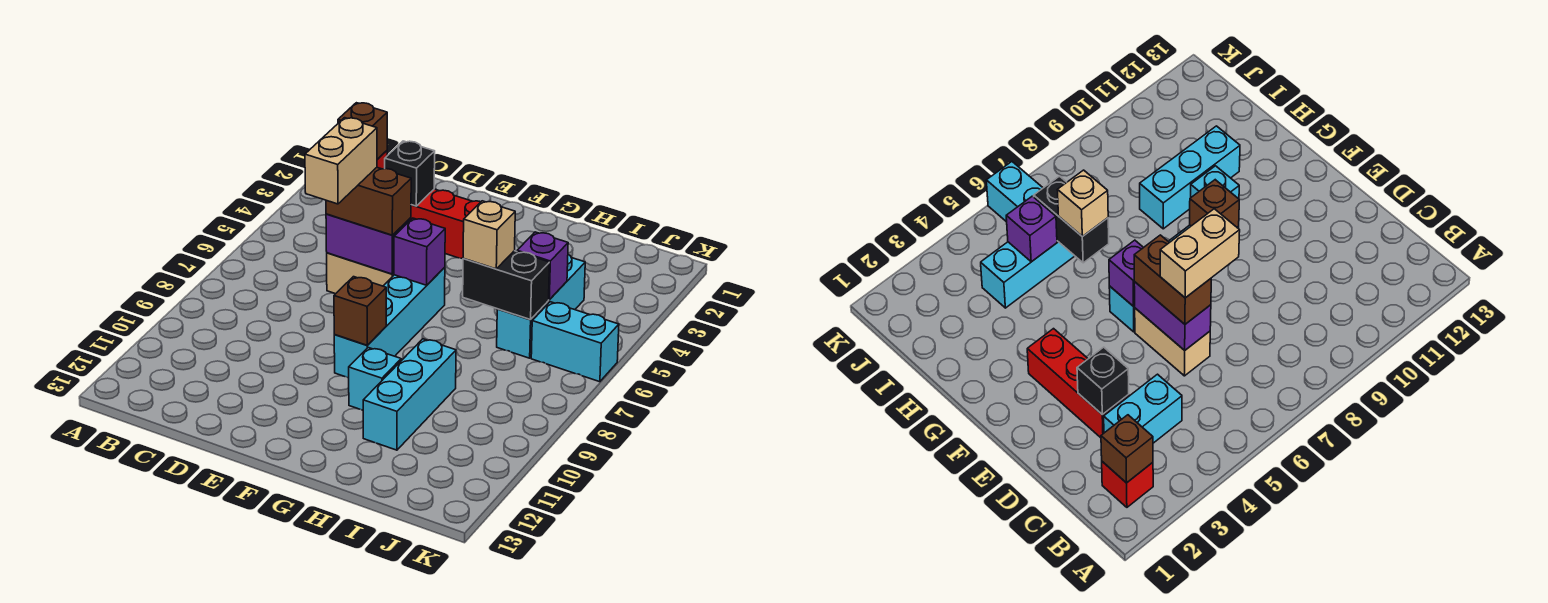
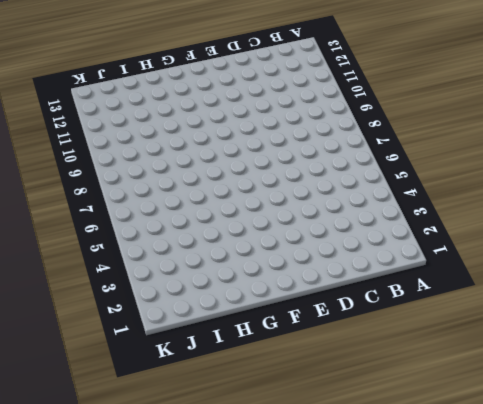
none -> red 1x1 brick [1102,462,1153,507]
none -> cyan 1x2 brick [1104,374,1182,443]
none -> red 1x3 brick [411,189,480,259]

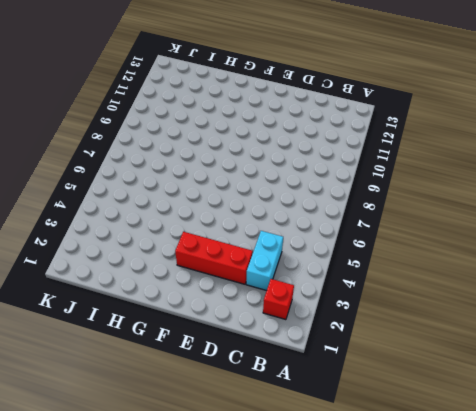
none -> tan 1x2 brick [327,253,394,294]
none -> cyan 1x4 brick [334,267,445,378]
none -> cyan 1x1 brick [349,348,401,410]

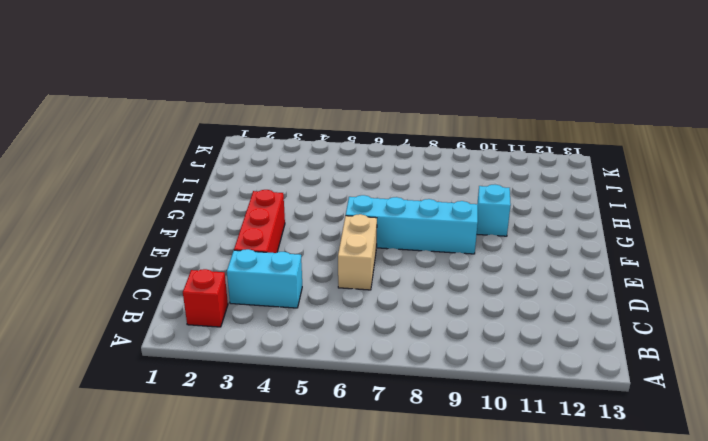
none -> cyan 1x3 brick [363,339,456,450]
none -> cyan 1x3 brick [497,255,585,358]
none -> cyan 1x2 brick [531,302,619,382]

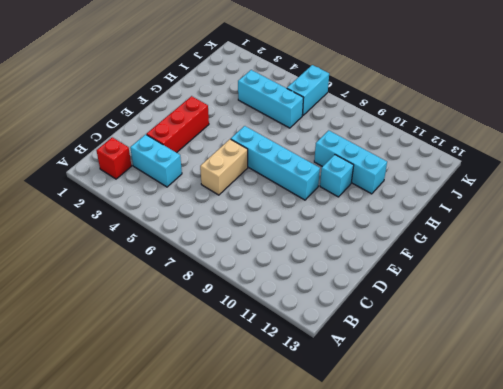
none -> brown 1x1 brick [338,103,387,159]
none -> black 1x1 brick [385,141,435,206]
none -> purple 1x2 brick [326,214,411,274]

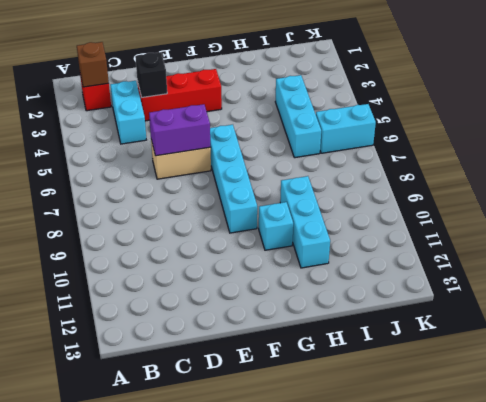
none -> purple 1x1 brick [394,218,445,285]
none -> brown 1x1 brick [334,277,386,345]
none -> black 1x2 brick [463,251,550,320]

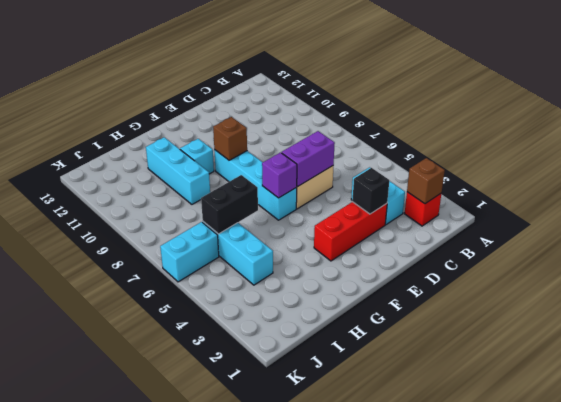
none -> purple 1x1 brick [517,232,568,300]
none -> brown 1x2 brick [326,168,411,235]
none -> tan 1x1 brick [463,201,515,269]

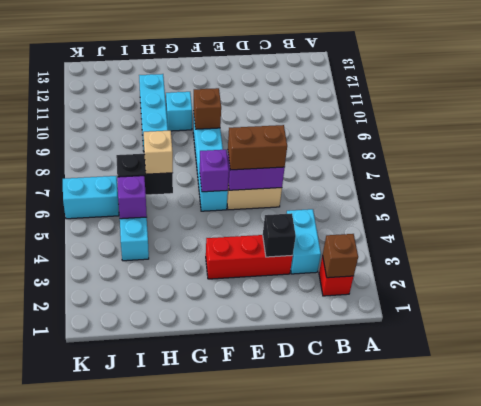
none -> tan 1x2 brick [305,118,377,204]

